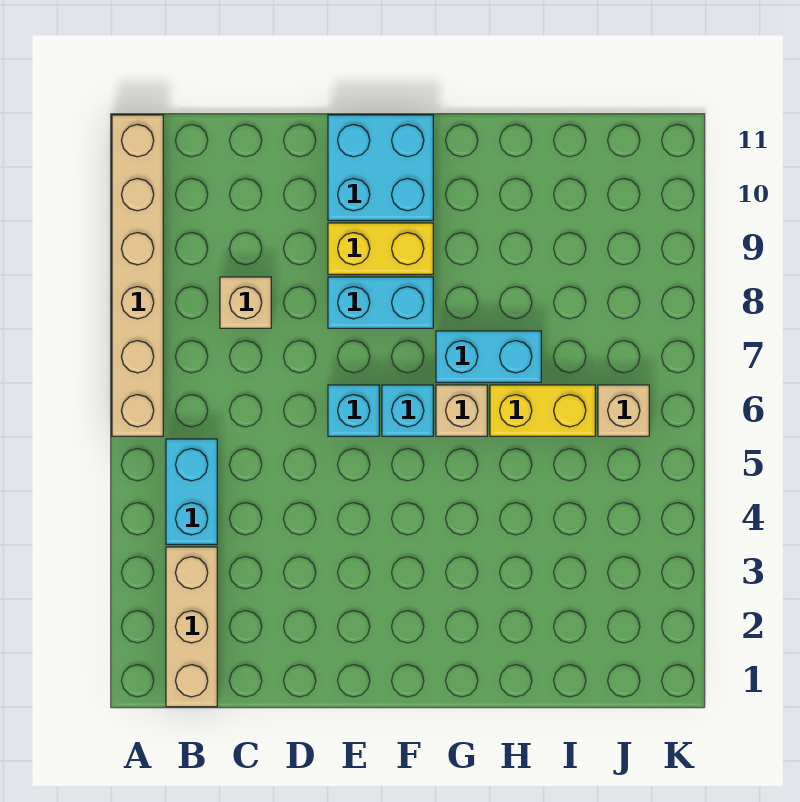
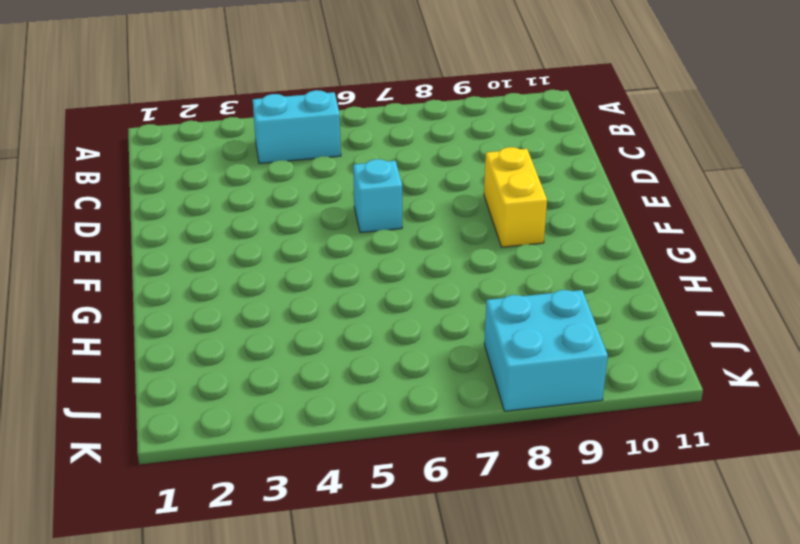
cyan 2x2 brick [484,290,608,411] -> cyan 2x2 brick moved to [328,115,433,220]
none -> tan 1x6 brick [112,115,163,436]
none -> tan 1x3 brick [166,547,217,707]
none -> tan 1x1 brick [220,277,271,328]

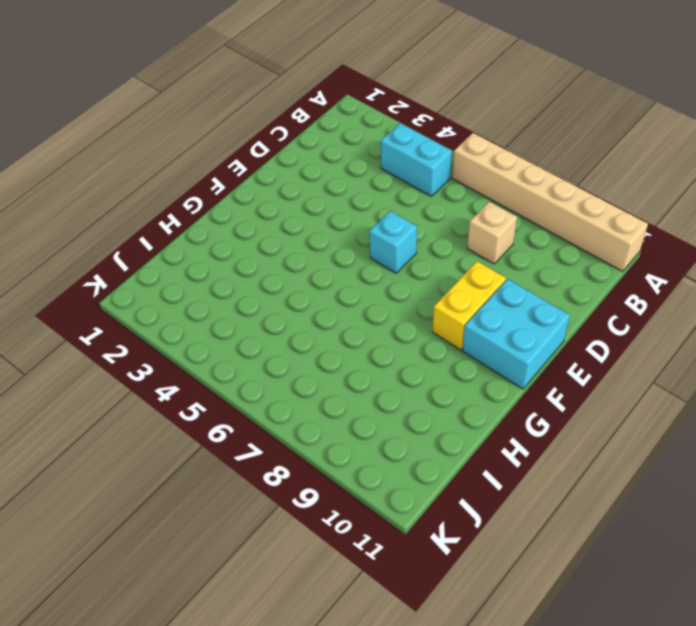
none -> tan 1x3 brick [166,547,217,707]
none -> cyan 1x2 brick [328,277,433,328]
none -> cyan 1x1 brick [382,385,433,436]

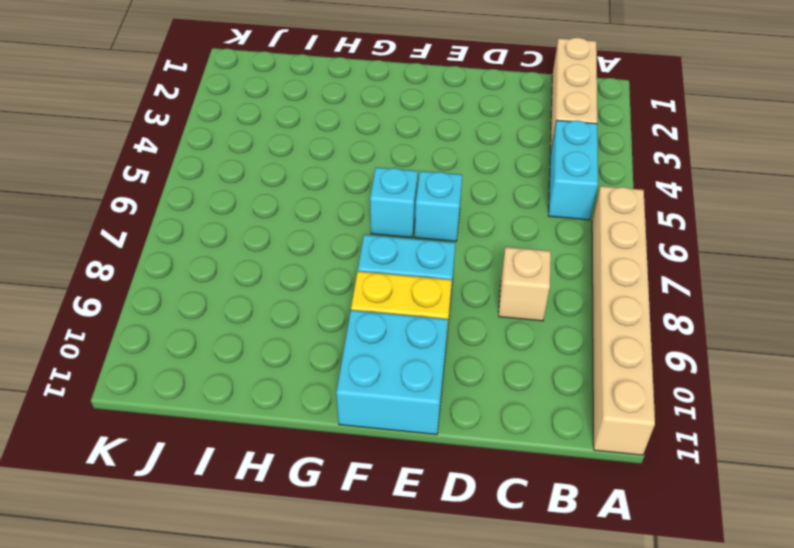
none -> tan 1x1 brick [436,385,487,436]
none -> cyan 1x2 brick [436,331,541,382]
none -> yellow 1x2 brick [490,385,595,436]

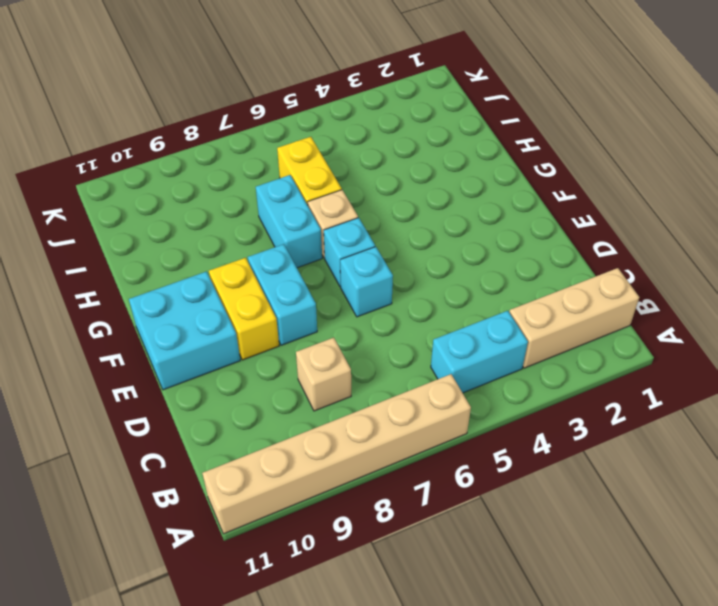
none -> tan 1x1 brick [598,385,649,436]

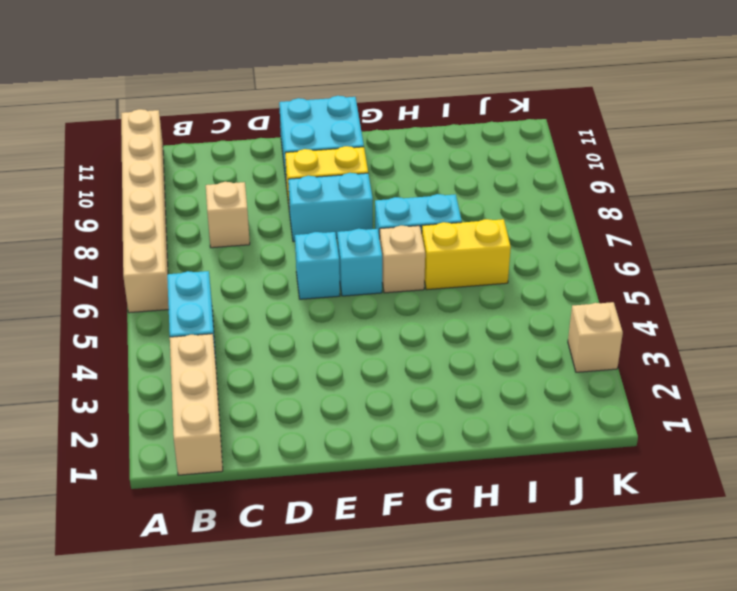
tan 1x1 brick [568,302,623,372] -> tan 1x1 brick moved to [598,385,649,436]

